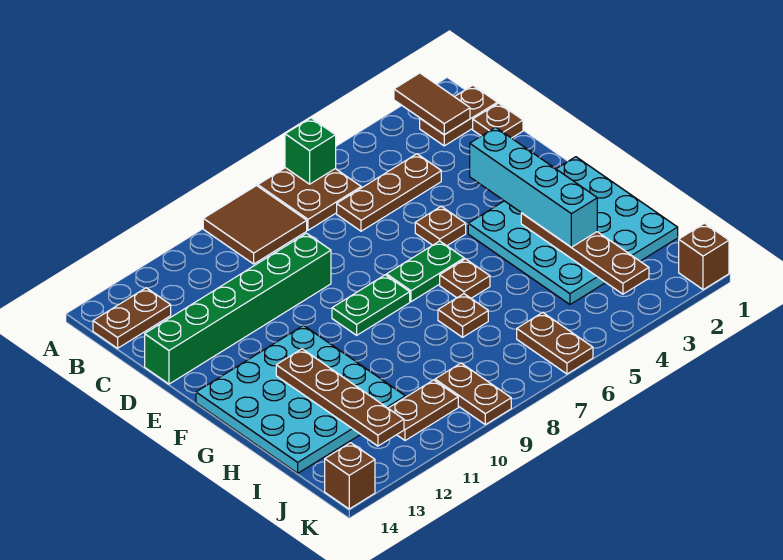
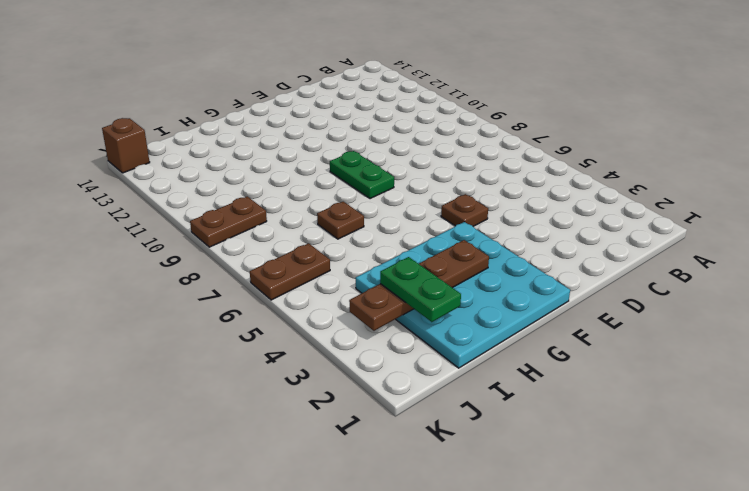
green 1x2 plate [380,257,461,322] -> green 1x2 plate moved to [387,241,464,302]
none -> brown 2x2 plate [258,168,361,230]
none -> brown 2x2 tile [203,186,307,264]
none -> brown 1x2 plate [420,85,497,146]

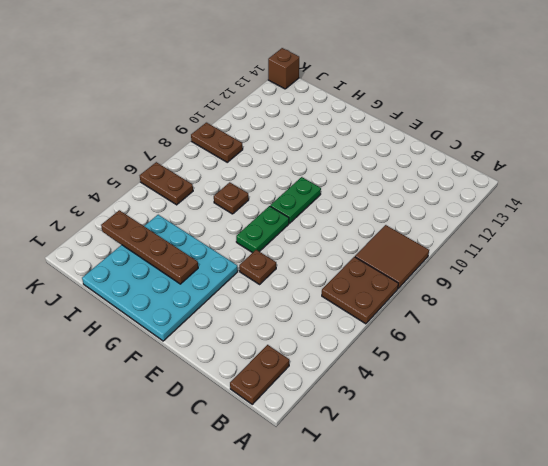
none -> brown 1x2 plate [93,288,171,348]
none -> brown 1x1 plate [473,103,523,138]
none -> brown 1x3 plate [337,154,441,231]

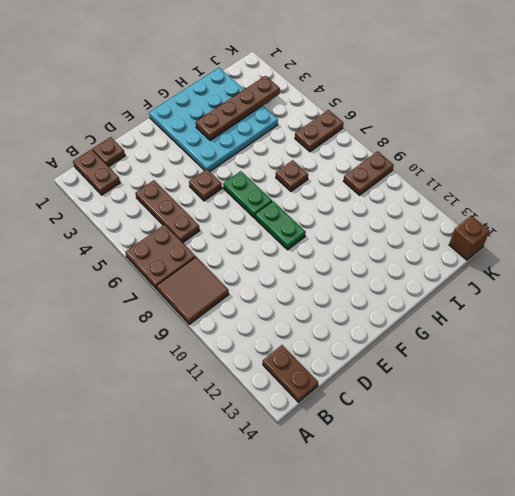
none -> green 1x6 brick [145,233,331,384]
none -> cyan 4x4 plate [196,325,405,473]
none -> brown 1x1 plate [440,259,490,298]

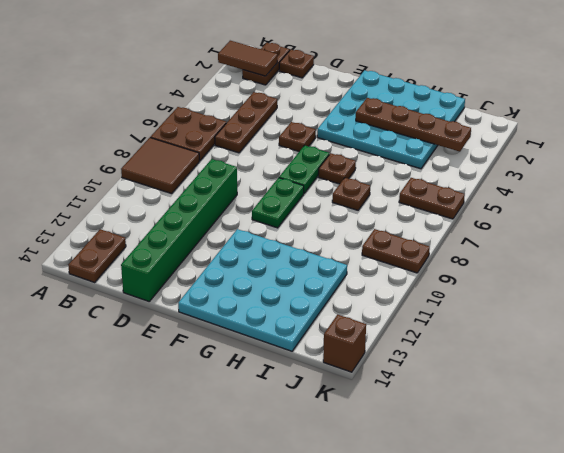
none -> brown 1x2 plate [388,380,458,441]
none -> brown 1x1 brick [679,223,729,290]
none -> green 1x1 brick [285,118,336,184]

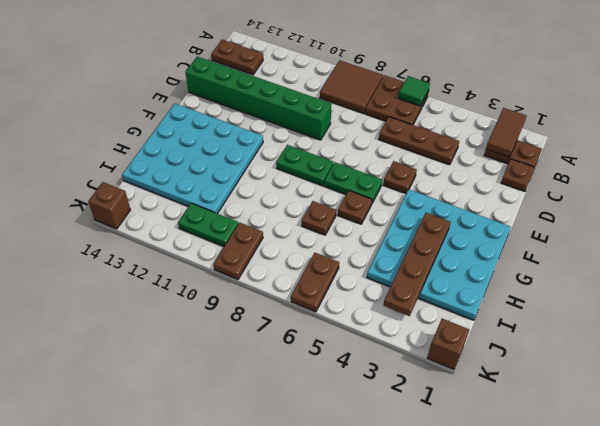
green 1x1 tile [398,76,430,106] -> green 1x1 brick [285,118,336,184]
green 1x2 plate [178,203,238,247] -> brown 1x2 plate [388,380,458,441]
none -> brown 1x4 plate [276,349,404,446]
none -> cyan 1x4 brick [470,127,597,247]

